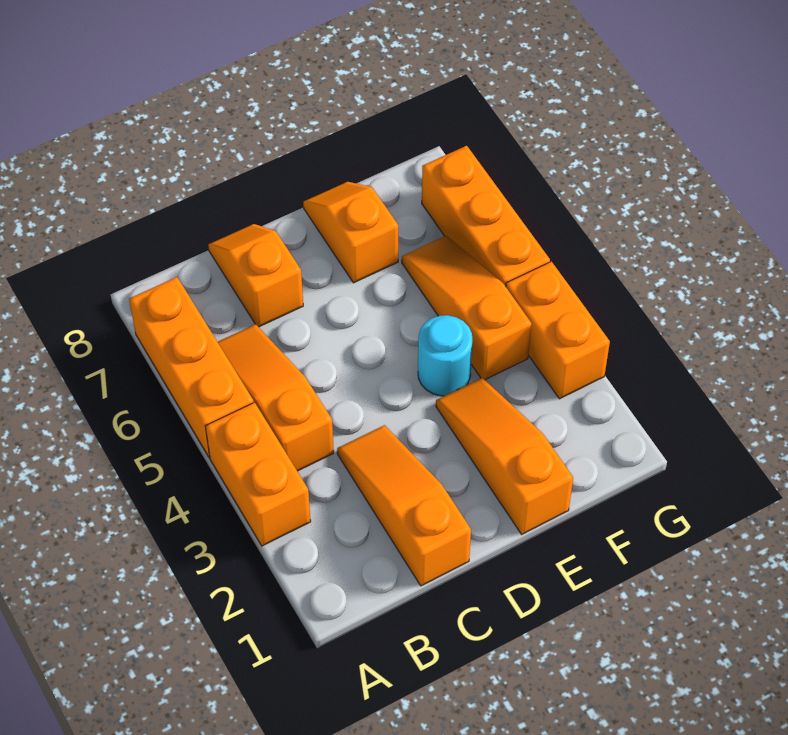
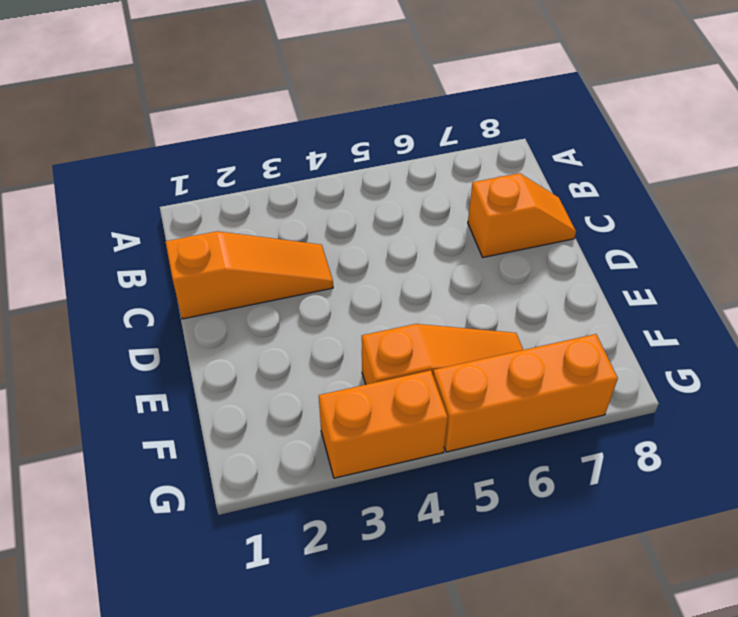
none -> orange 1x2 brick [205,402,311,546]
none -> orange 1x3 brick [129,277,254,458]

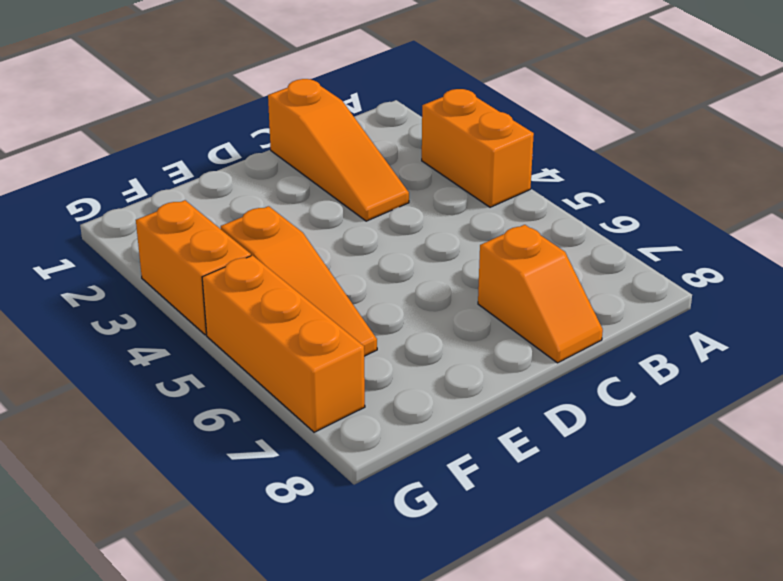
none -> orange 1x3 brick [129,277,254,458]
none -> orange 1x3 slope [218,324,334,471]

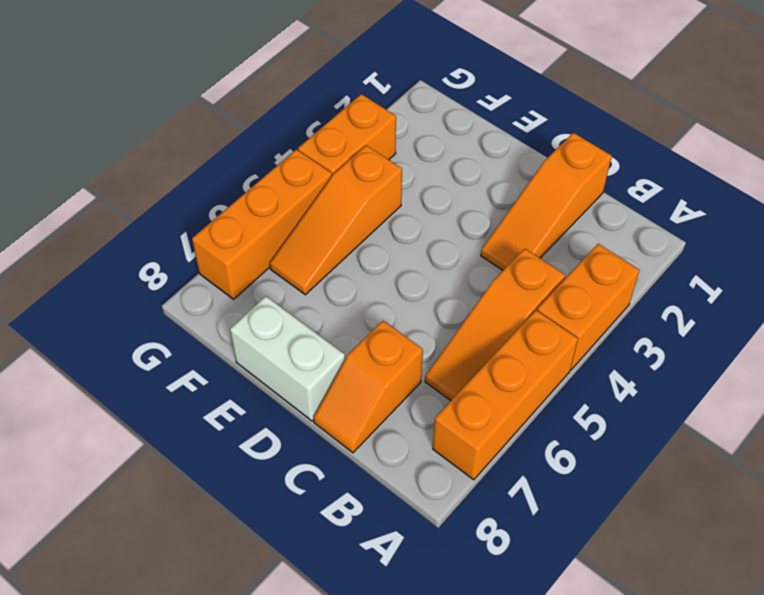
white 1x2 brick [230,296,345,421] -> orange 1x2 slope [303,182,398,283]
none -> orange 1x3 slope [436,378,573,534]
none -> cyan 1x1 round brick [418,315,473,396]

